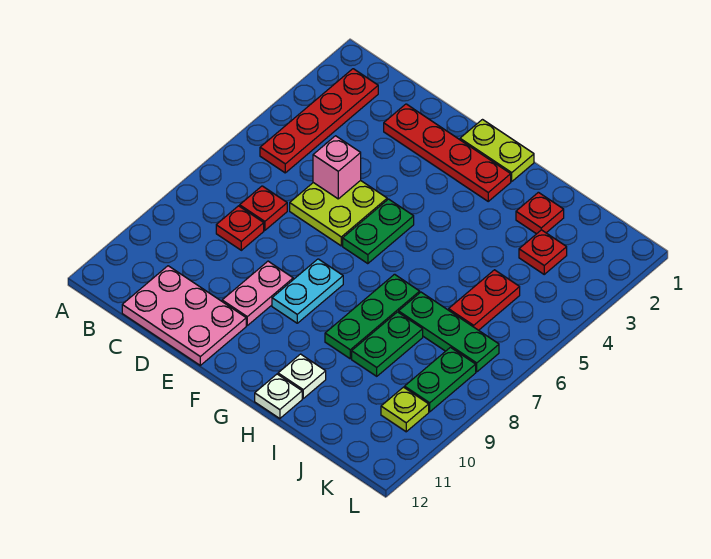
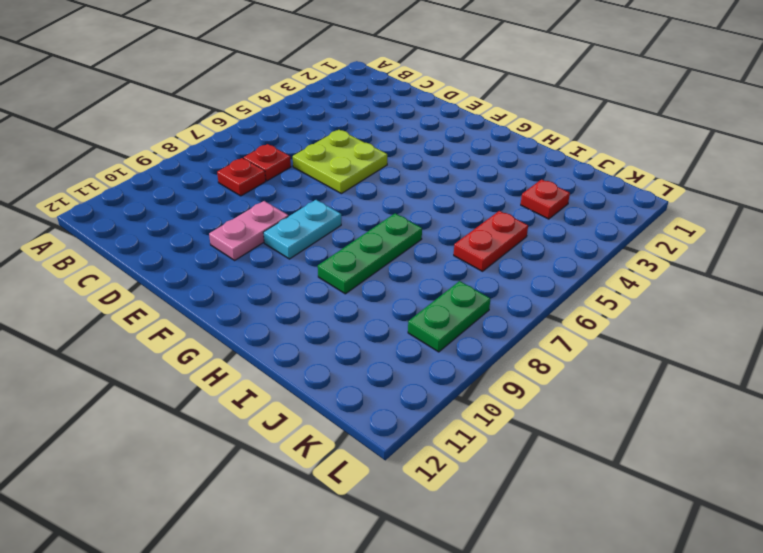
none -> red 1x4 plate [260,69,378,173]
none -> pink 2x3 plate [122,266,246,365]
none -> red 1x4 plate [384,104,511,201]

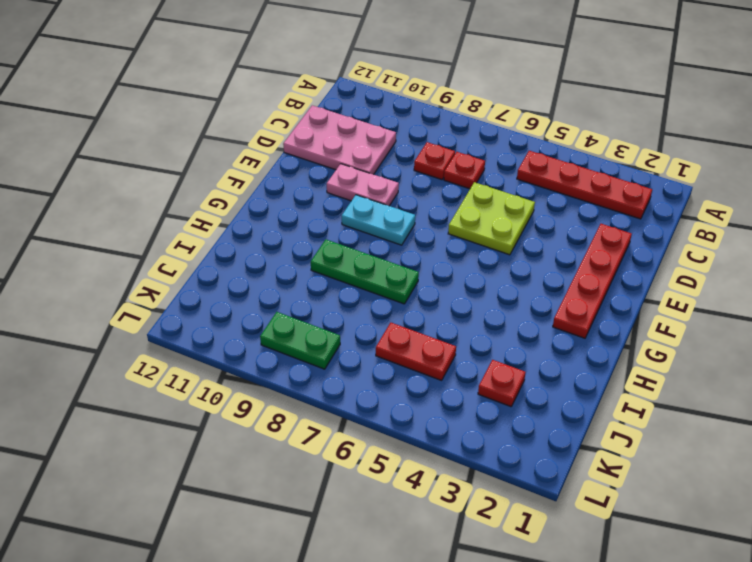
pink 2x3 plate [283,105,396,175] -> pink 2x3 plate turned to [122,266,246,365]
none -> lime 1x2 plate [460,120,534,181]
none -> green 1x2 plate [343,199,414,264]
none -> white 1x1 plate [278,354,326,398]

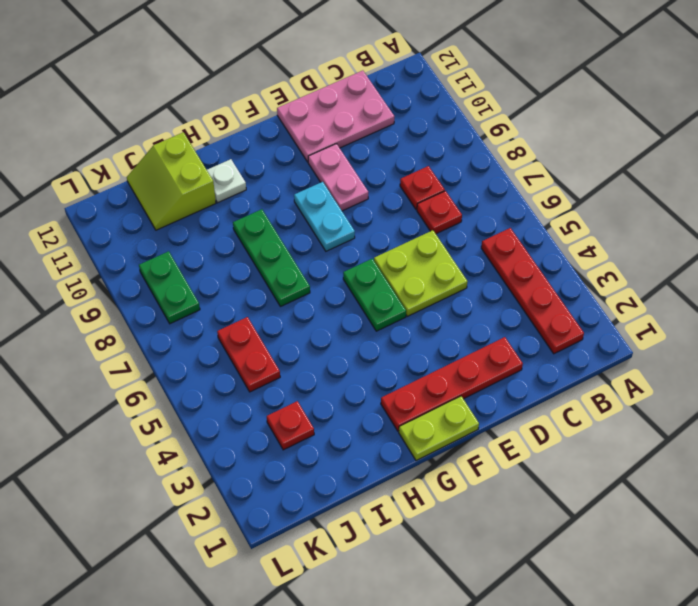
lime 2x2 slope [127,132,216,230] -> none
none -> white 1x1 plate [255,374,302,419]
none -> red 1x1 plate [516,192,564,234]
none -> green 1x3 plate [399,292,499,372]

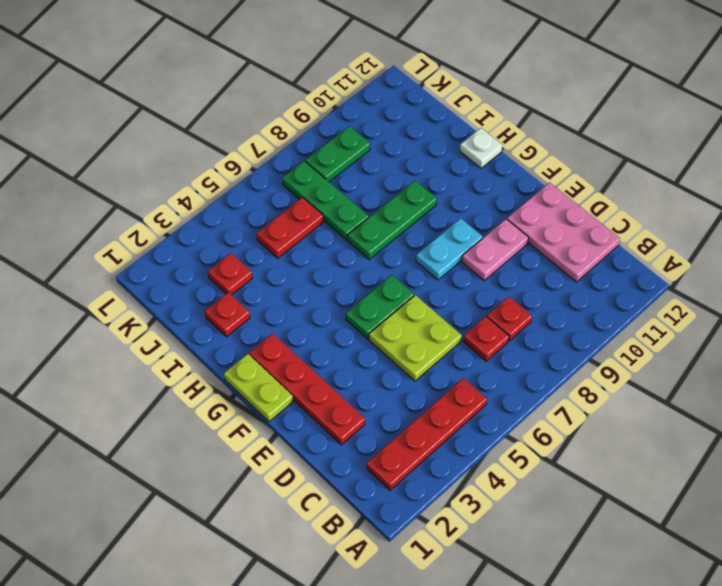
none -> white 1x1 plate [278,354,326,398]
none -> green 1x2 plate [352,312,423,376]
none -> lime 1x1 plate [381,387,429,432]

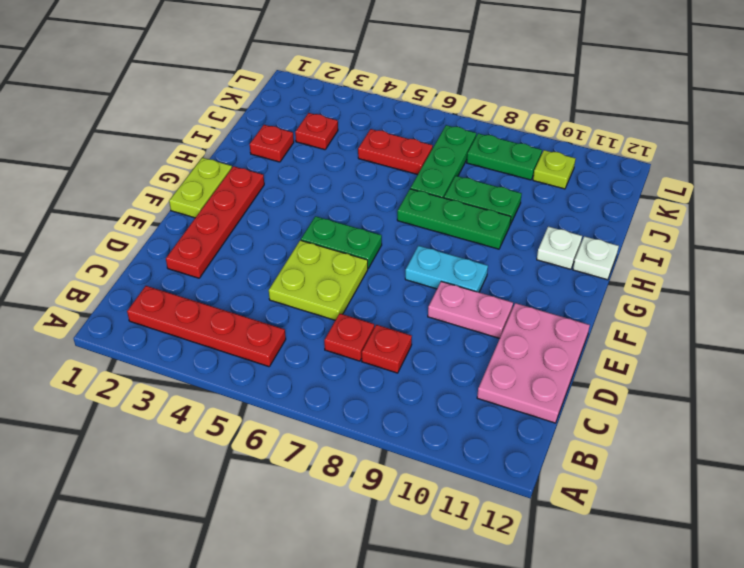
none -> pink 1x1 brick [313,136,361,199]

